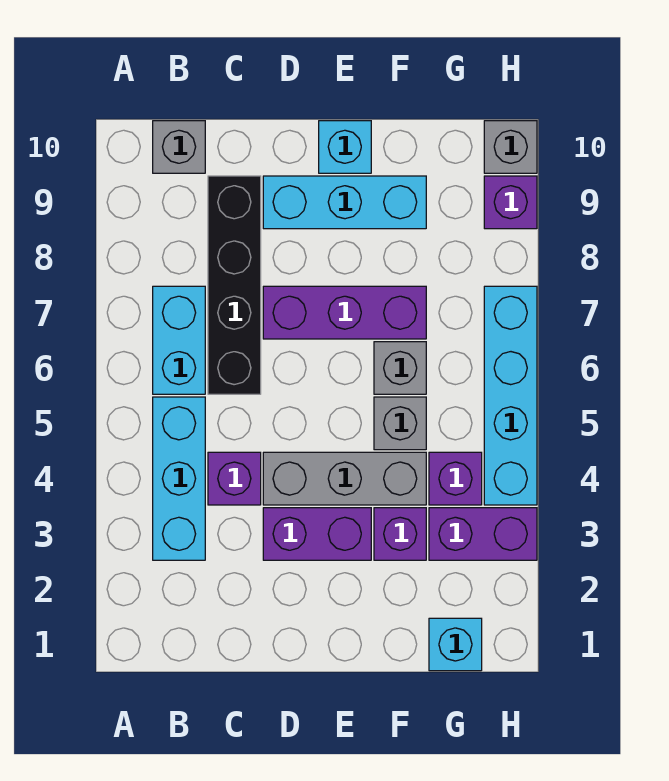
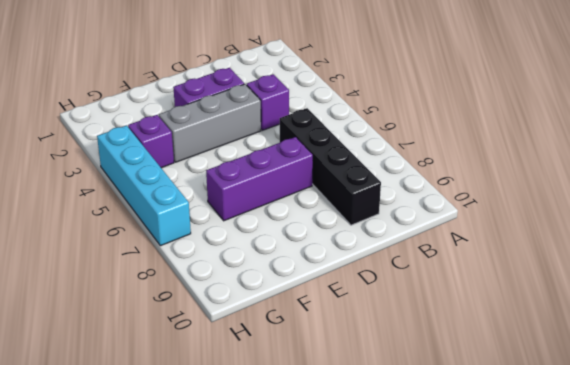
none -> cyan 1x3 brick [153,397,205,560]
none -> cyan 1x2 brick [153,286,205,394]
none -> grey 1x1 brick [153,121,205,173]

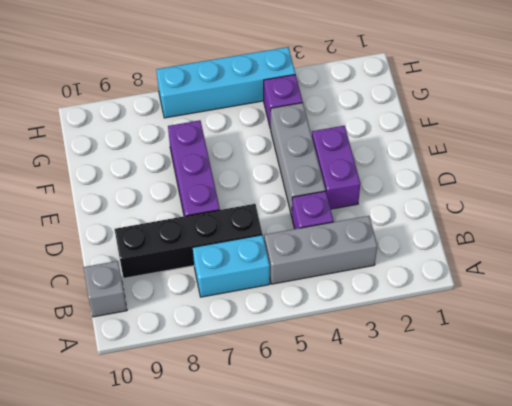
grey 1x3 brick [264,216,377,284] -> cyan 1x3 brick [153,397,205,560]
none -> cyan 1x3 brick [263,176,426,229]
none -> cyan 1x1 brick [319,121,371,173]
none -> purple 1x1 brick [374,508,426,560]

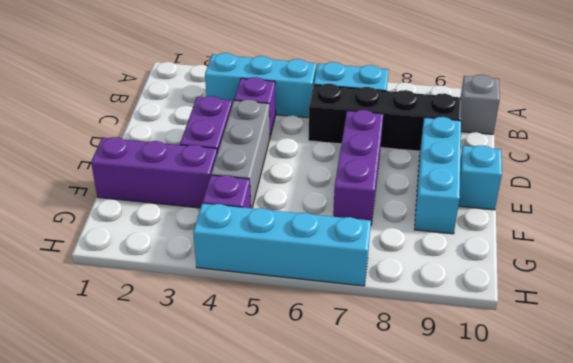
purple 1x3 brick [91,137,217,208] -> purple 1x1 brick [374,508,426,560]
none -> grey 1x1 brick [374,397,426,450]
none -> grey 1x1 brick [374,342,426,394]
none -> cyan 1x1 brick [429,618,482,671]

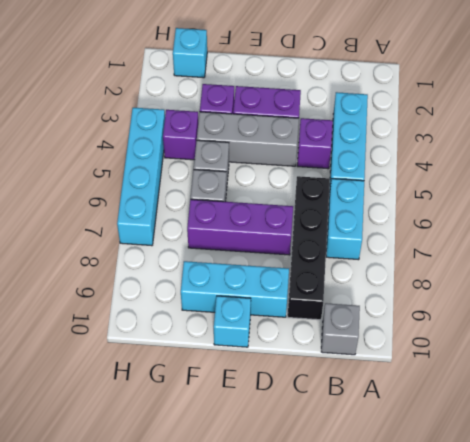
none -> purple 1x2 brick [429,508,537,560]
none -> purple 1x1 brick [484,176,537,229]
none -> grey 1x1 brick [484,121,537,173]

